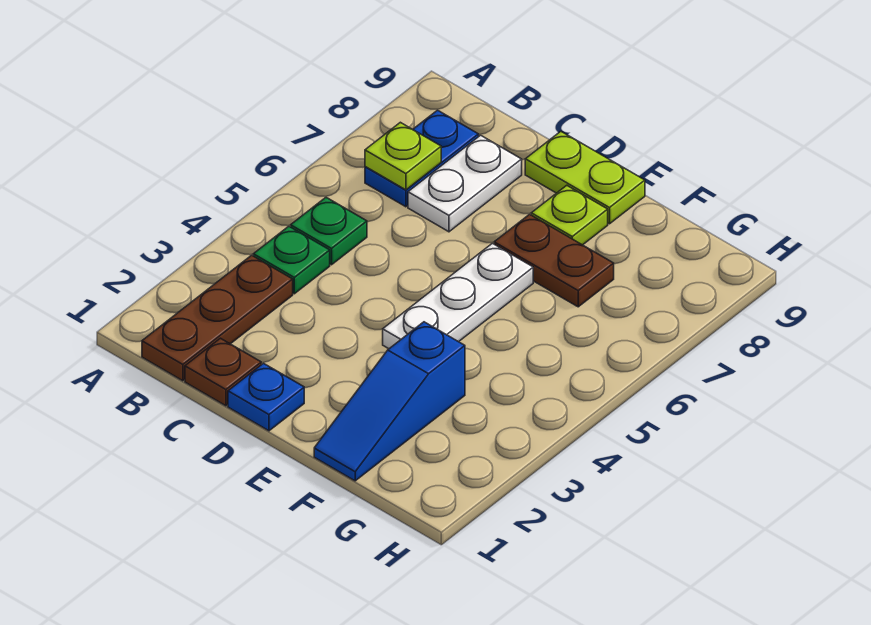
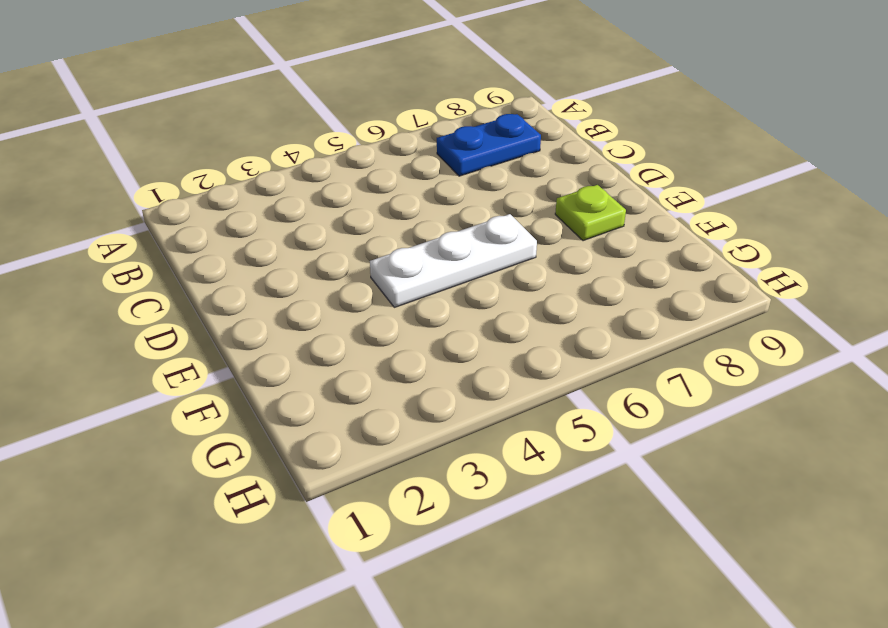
none -> brown 1x3 plate [142,255,293,381]
none -> green 1x1 plate [253,226,330,294]
none -> green 1x1 plate [291,197,367,265]

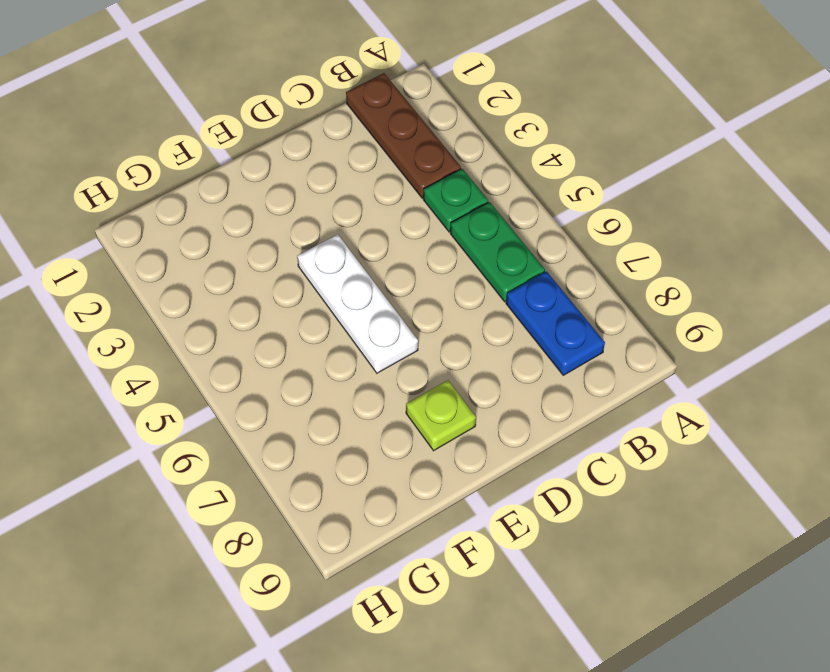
green 1x2 plate [450,202,545,302] -> green 1x1 plate [291,197,367,265]
none -> brown 1x1 plate [185,338,261,406]
none -> white 1x2 plate [408,135,522,232]
none -> blue 1x1 plate [228,363,304,431]

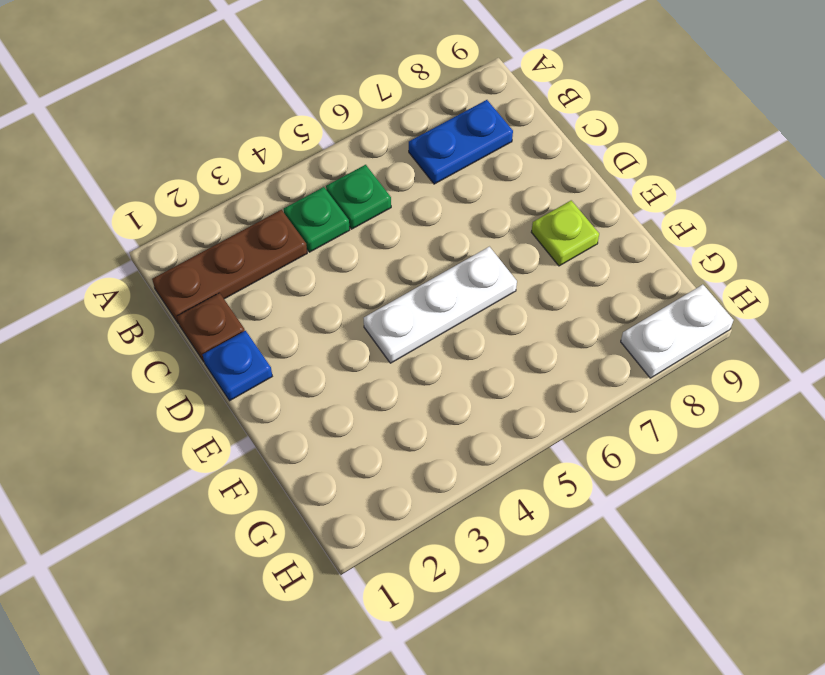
white 1x2 plate [621,285,733,378] -> white 1x2 plate moved to [408,135,522,232]
none -> lime 1x2 plate [525,131,645,224]
none -> brown 1x2 plate [494,214,614,307]
none -> blue 1x3 slope [314,322,465,481]

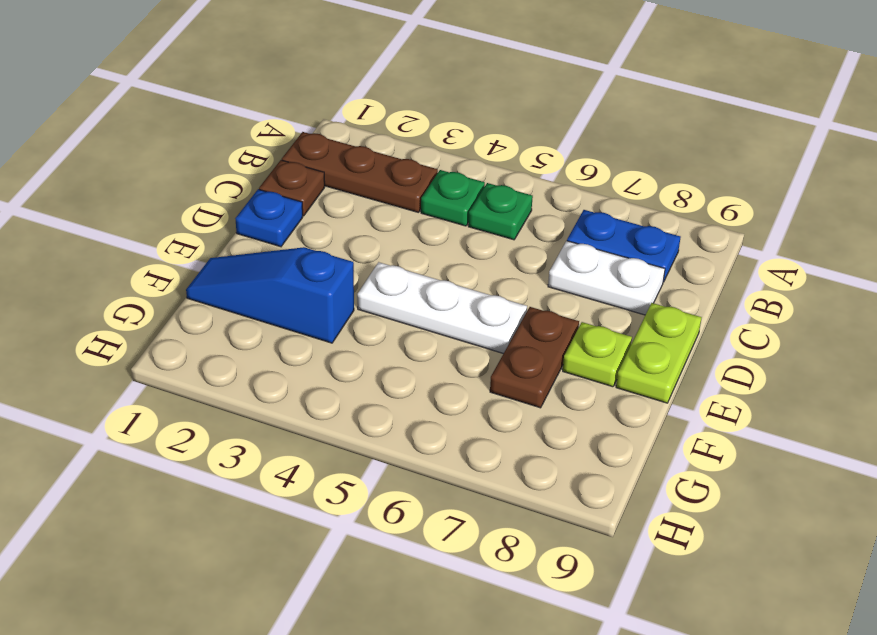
none -> lime 1x1 plate [365,122,441,190]

